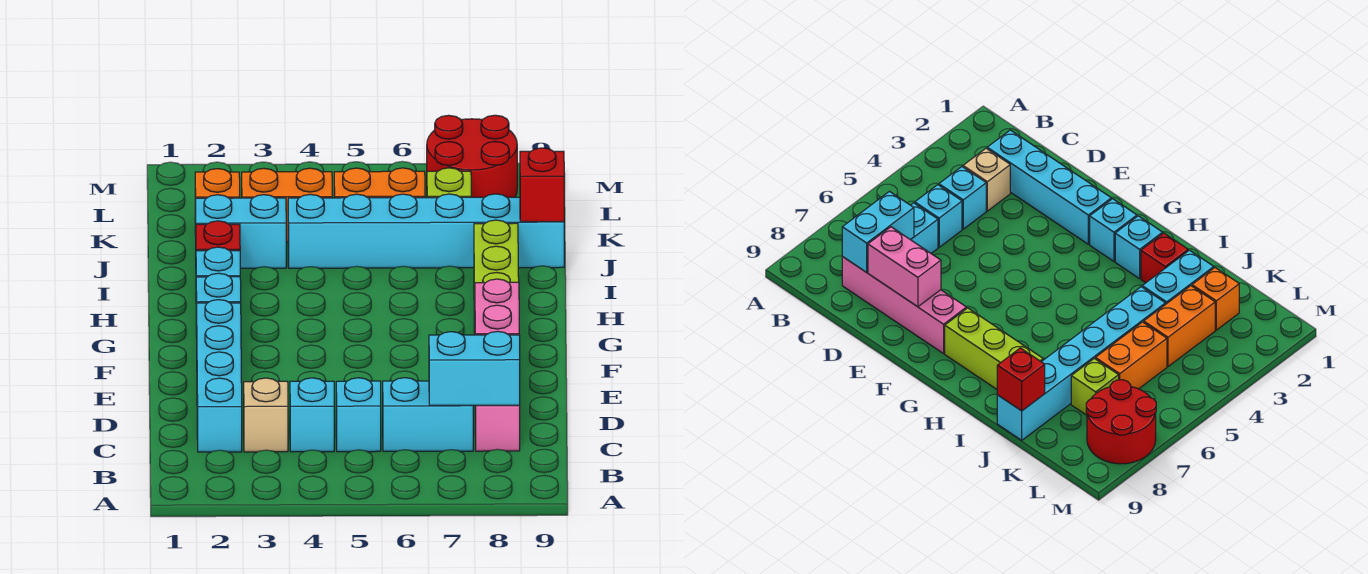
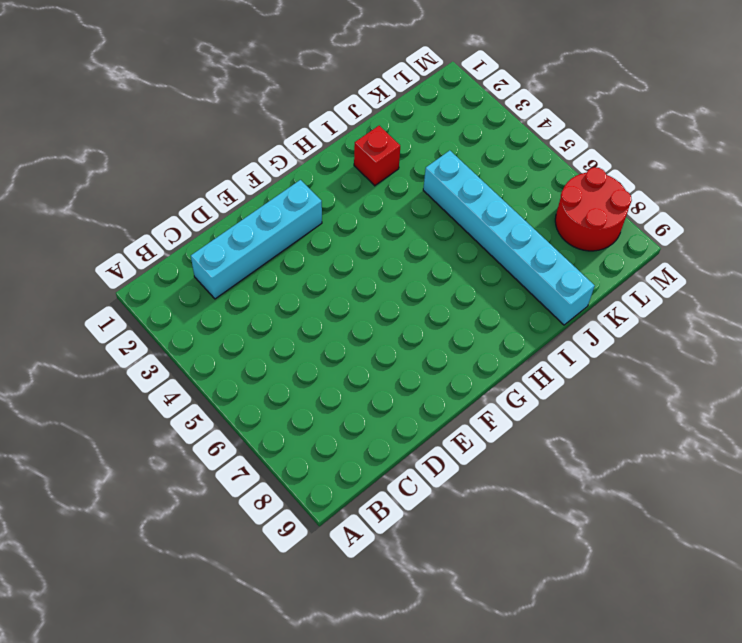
none -> tan 1x1 brick [244,378,288,452]
none -> cyan 1x1 brick [290,378,334,452]
none -> cyan 1x1 brick [336,378,381,452]

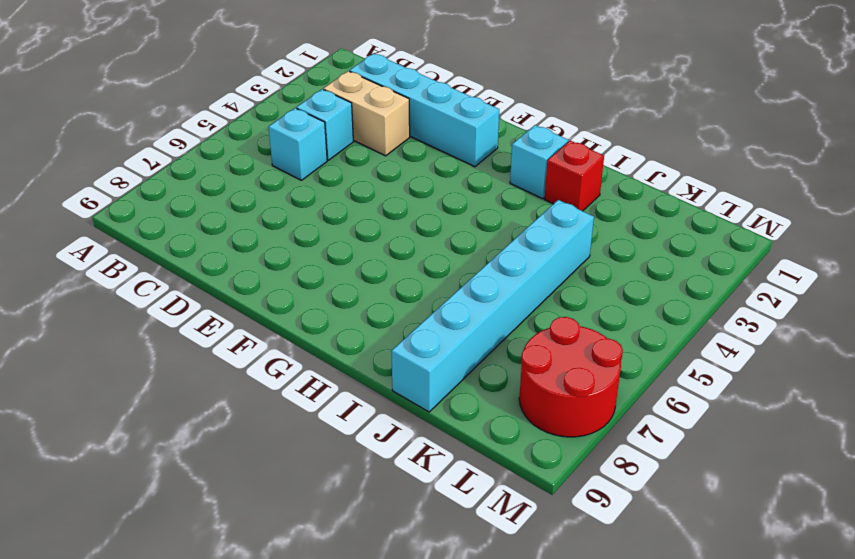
tan 1x2 brick [323,71,410,156] -> tan 1x1 brick [244,378,288,452]
none -> cyan 1x2 brick [383,378,473,451]
none -> pink 1x4 brick [475,405,520,451]
none -> cyan 1x1 brick [196,273,241,337]

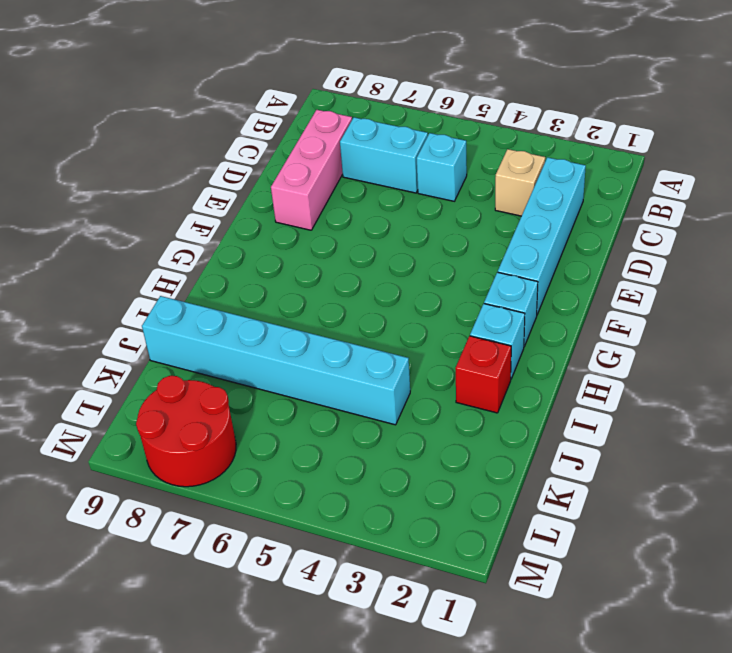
pink 1x3 brick [271,110,352,230] -> pink 1x4 brick [475,405,520,451]
none -> cyan 1x1 brick [290,378,334,452]
none -> lime 1x3 brick [474,220,519,334]
none -> cyan 1x2 brick [196,195,286,268]

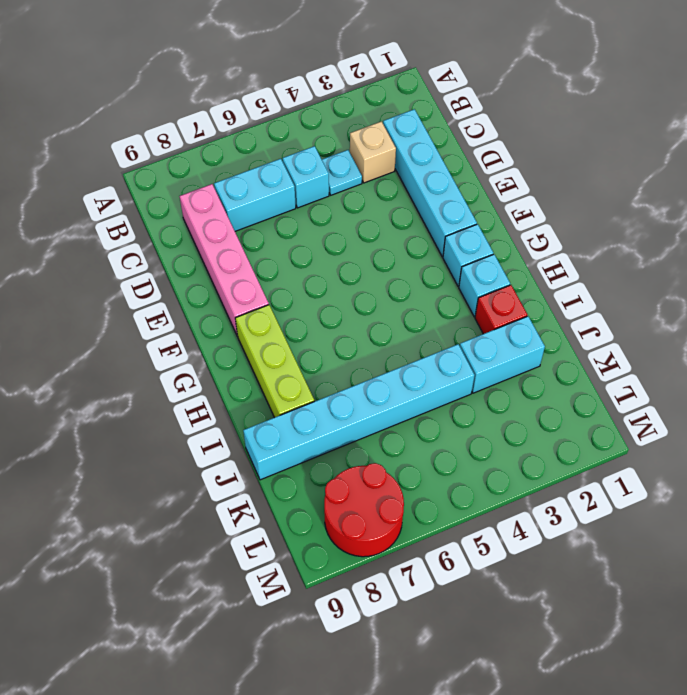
cyan 1x1 plate [322,150,362,195] -> cyan 1x1 brick [290,378,334,452]
none -> orange 1x1 brick [195,169,240,234]
none -> orange 1x2 brick [242,168,332,242]
none -> orange 1x2 brick [334,168,425,198]

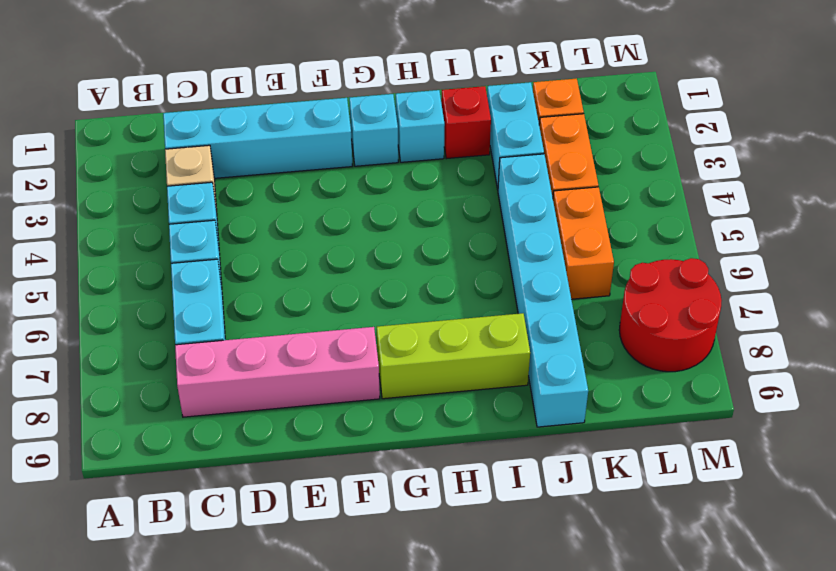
none -> lime 1x1 brick [427,168,471,198]
none -> cyan 1x2 brick [429,331,520,406]
none -> pink 1x2 brick [475,279,519,335]

